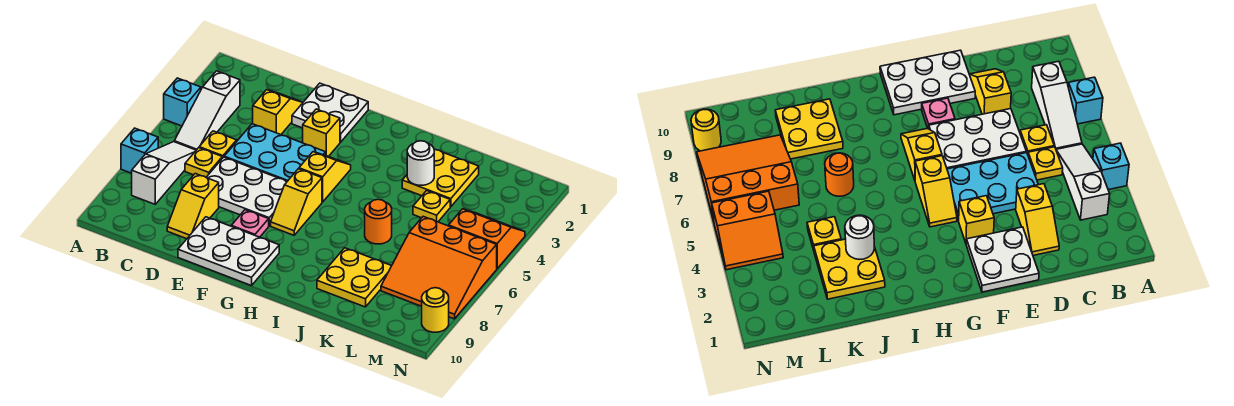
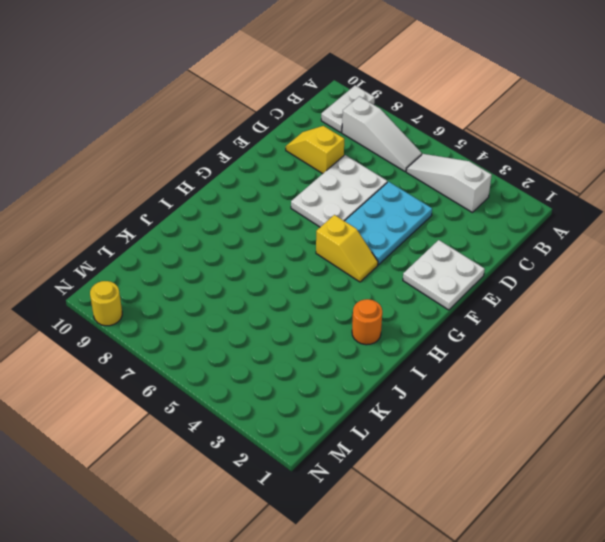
white 1x2 plate [321,86,375,133] -> none
orange 1x1 round brick [352,299,382,345] -> orange 1x1 round brick moved to [365,199,392,244]
none -> cyan 1x1 brick [164,78,201,126]
none -> cyan 1x1 brick [121,128,158,173]
none -> yellow 1x1 plate [199,131,237,158]

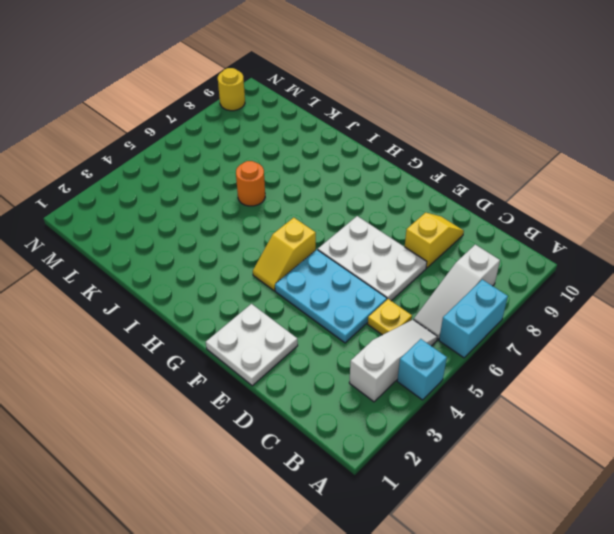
cyan 1x2 brick [439,280,508,358] -> cyan 1x1 brick [121,128,158,173]
none -> yellow 1x1 plate [185,148,222,177]
none -> yellow 1x2 slope [253,90,303,135]
none -> white 2x3 plate [178,217,279,286]

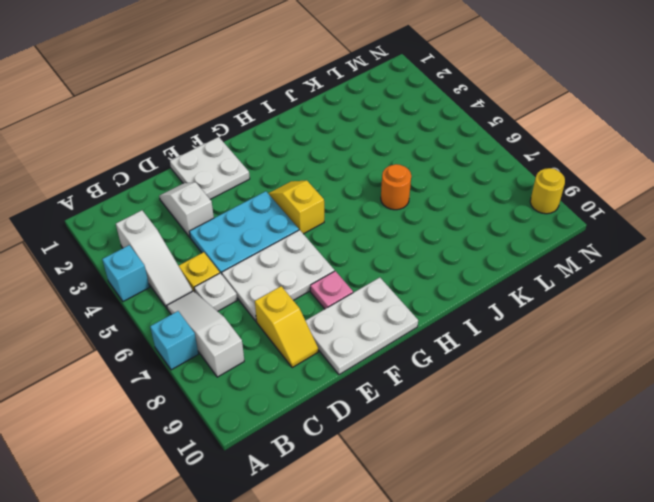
white 1x1 plate [194,273,237,311] -> yellow 1x1 plate [185,148,222,177]
white 1x2 slope [159,182,214,237] -> yellow 1x2 slope [253,90,303,135]
none -> yellow 1x1 brick [303,109,340,156]
none -> yellow 1x2 slope [271,169,322,235]
none -> yellow 2x2 plate [402,149,479,207]

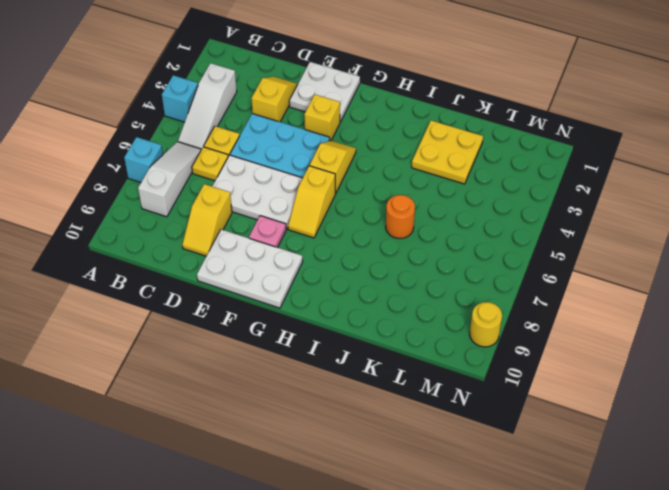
none -> yellow 2x2 plate [317,248,391,307]
none -> yellow 1x1 plate [413,191,450,222]
none -> orange 3x3 slope [381,217,497,319]

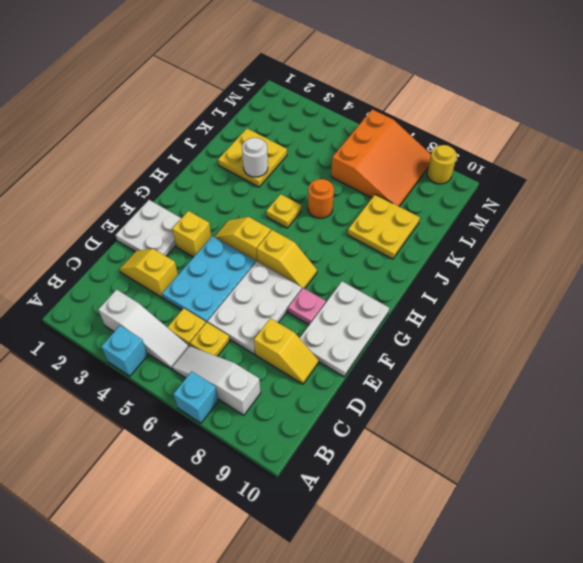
yellow 1x1 plate [266,194,301,228] -> yellow 1x1 plate moved to [413,191,450,222]
none -> orange 2x2 slope [449,209,525,269]

